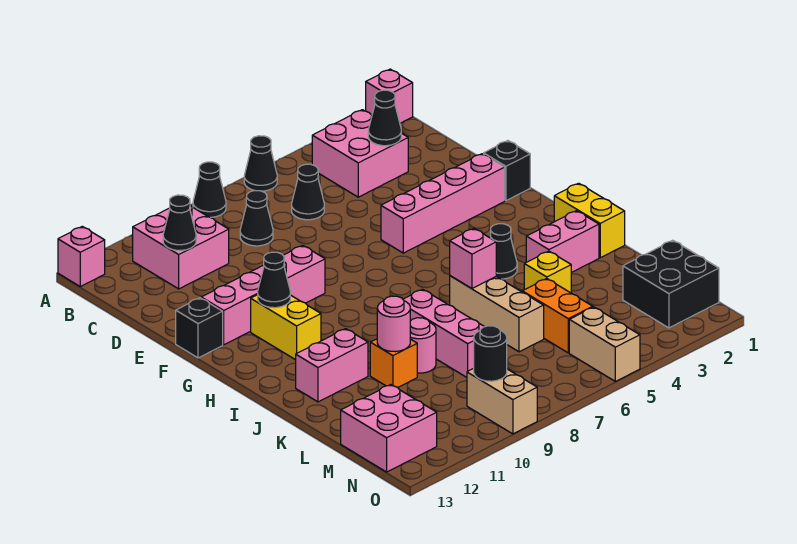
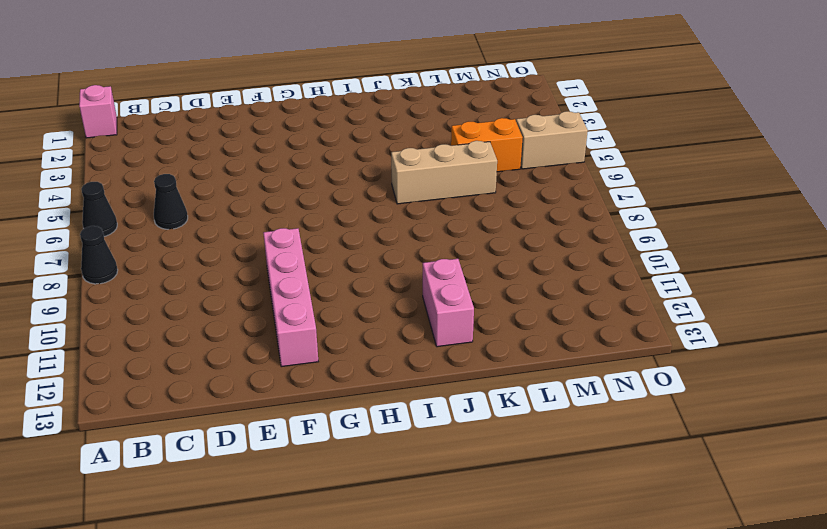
none -> pink 1x1 brick [58,226,105,287]
none -> pink 2x2 brick [312,110,408,197]
none -> pink 2x2 brick [133,205,229,289]
none -> black 1x1 cone [240,191,273,246]

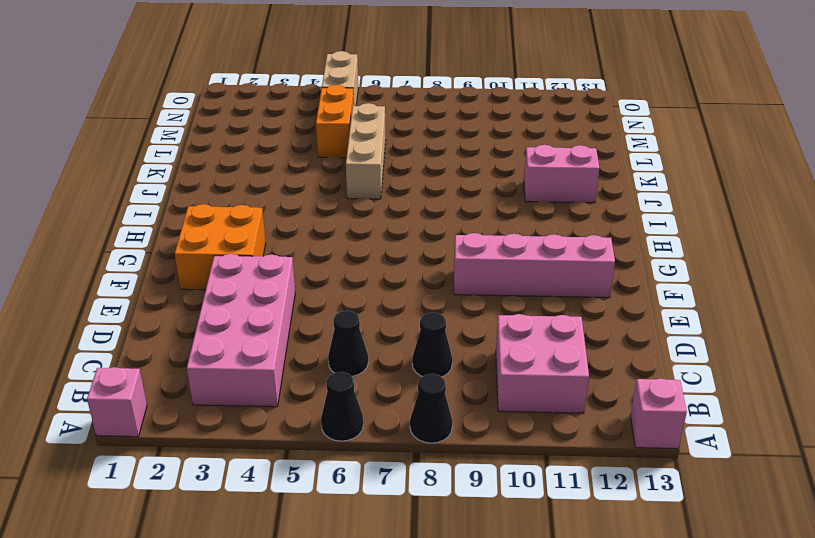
pink 2x4 brick [187,254,295,407] -> pink 2x2 brick [312,110,408,197]
orange 2x2 brick [175,204,266,290] -> pink 1x4 brick [381,154,505,253]
none -> black 1x1 brick [484,141,530,201]
none -> black 1x1 brick [176,298,223,358]
none -> yellow 1x2 brick [251,295,321,360]
none -> yellow 1x2 brick [554,183,625,258]

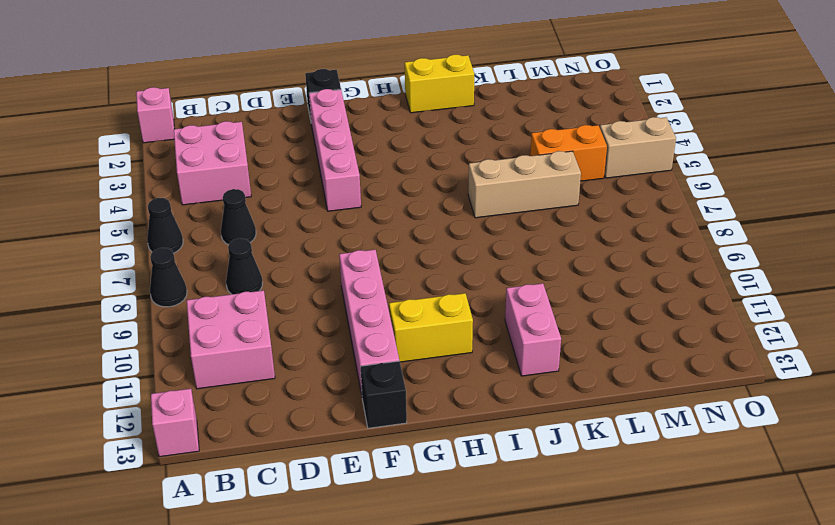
none -> black 1x1 cone [491,224,517,279]
none -> pink 1x2 brick [526,211,599,273]
none -> pink 1x3 brick [403,289,484,377]
none -> yellow 1x1 brick [524,251,571,293]

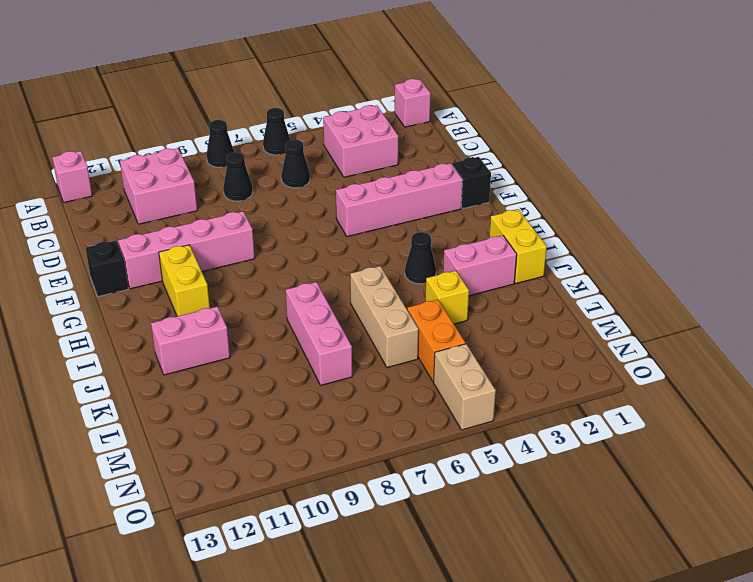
none -> pink 1x1 round brick [410,318,436,373]
none -> orange 1x1 brick [370,339,417,387]
none -> black 2x2 brick [623,240,719,328]
none -> pink 2x2 brick [341,385,437,472]

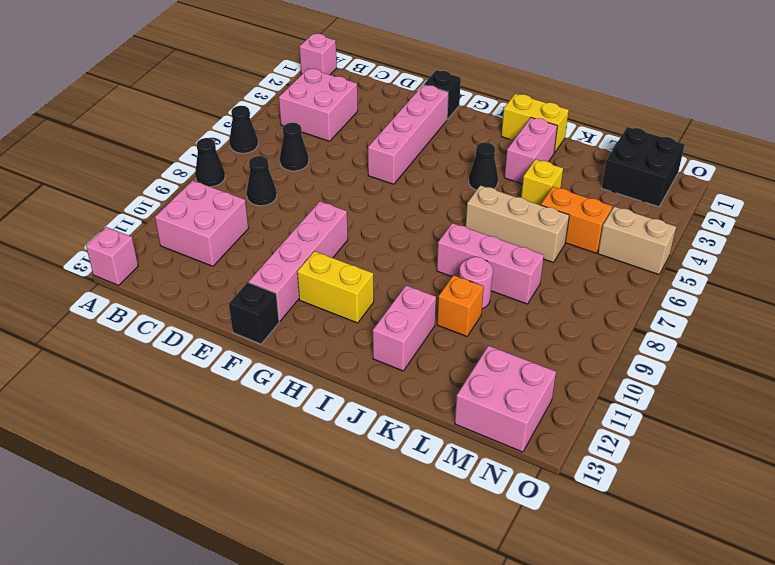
none -> tan 1x2 brick [467,368,537,434]
none -> black 1x1 cone [368,90,401,146]
none -> black 1x1 cone [163,195,196,250]
none -> black 1x1 cone [258,252,290,308]

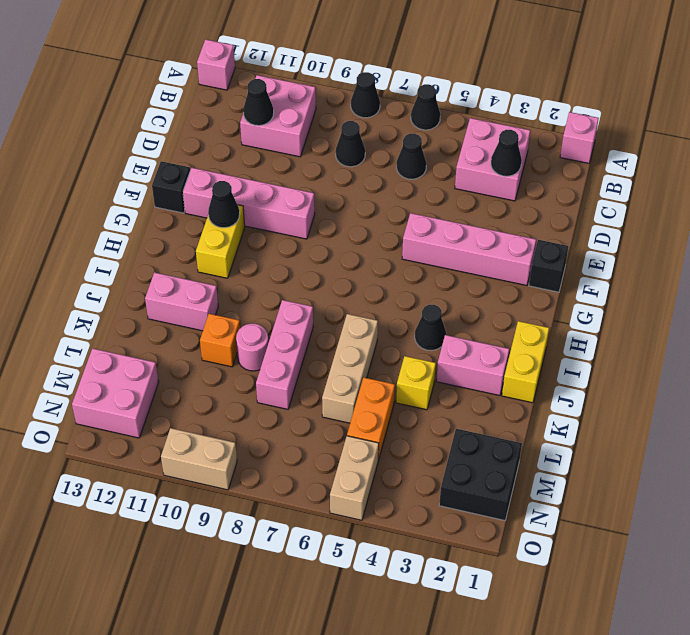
tan 1x2 brick [161,428,237,490] -> tan 1x2 brick turned to [467,368,537,434]
none -> pink 1x1 brick [450,228,496,289]
none -> pink 1x1 round brick [377,296,410,352]
none -> black 1x1 round brick [474,326,507,381]

